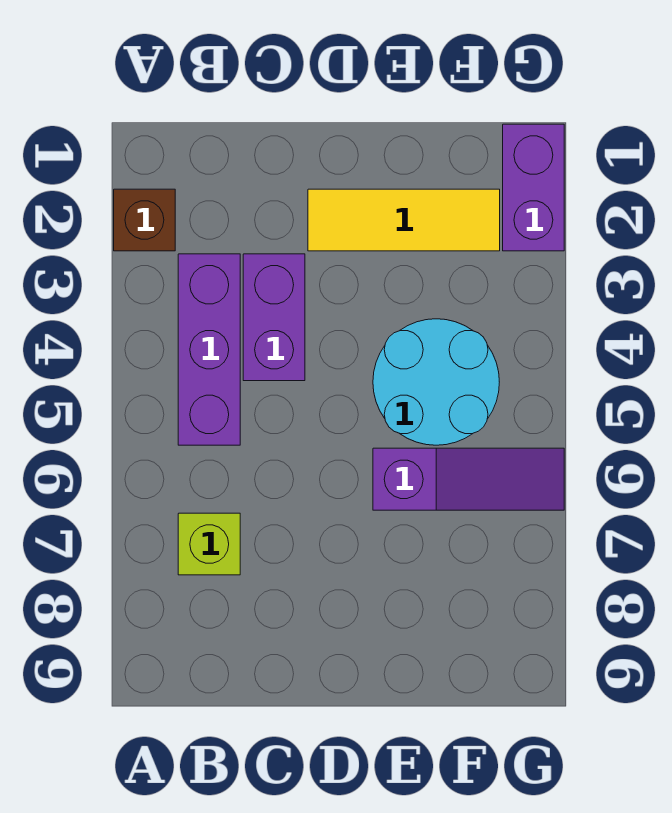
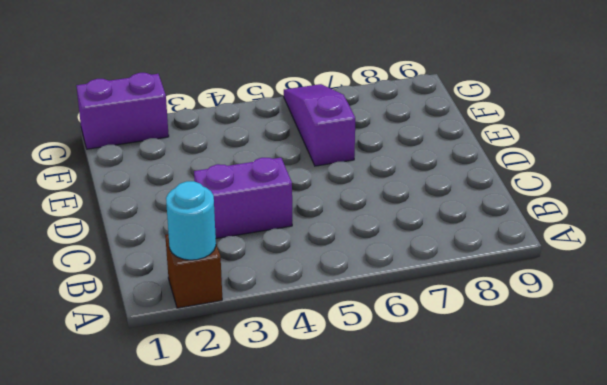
cyan 1x1 round brick [166,181,216,260] -> none
none -> purple 1x3 brick [178,254,240,445]
none -> lime 1x1 brick [178,513,240,575]

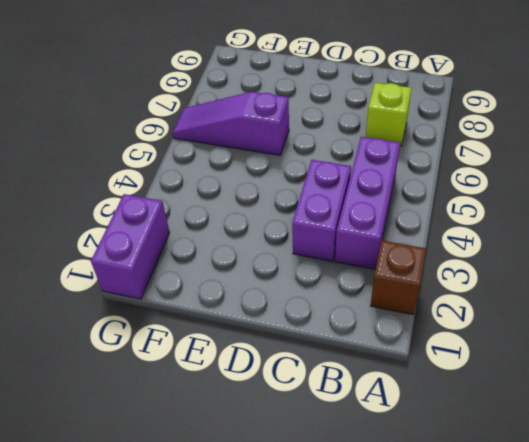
none -> yellow 1x3 tile [308,189,500,251]
none -> cyan 2x2 round brick [373,319,499,445]

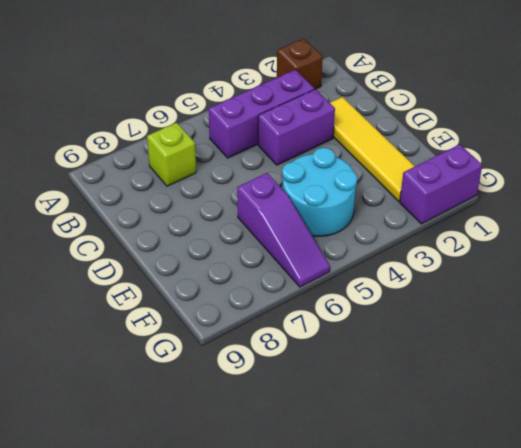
yellow 1x4 tile [330,97,415,201] -> yellow 1x3 tile [308,189,500,251]

